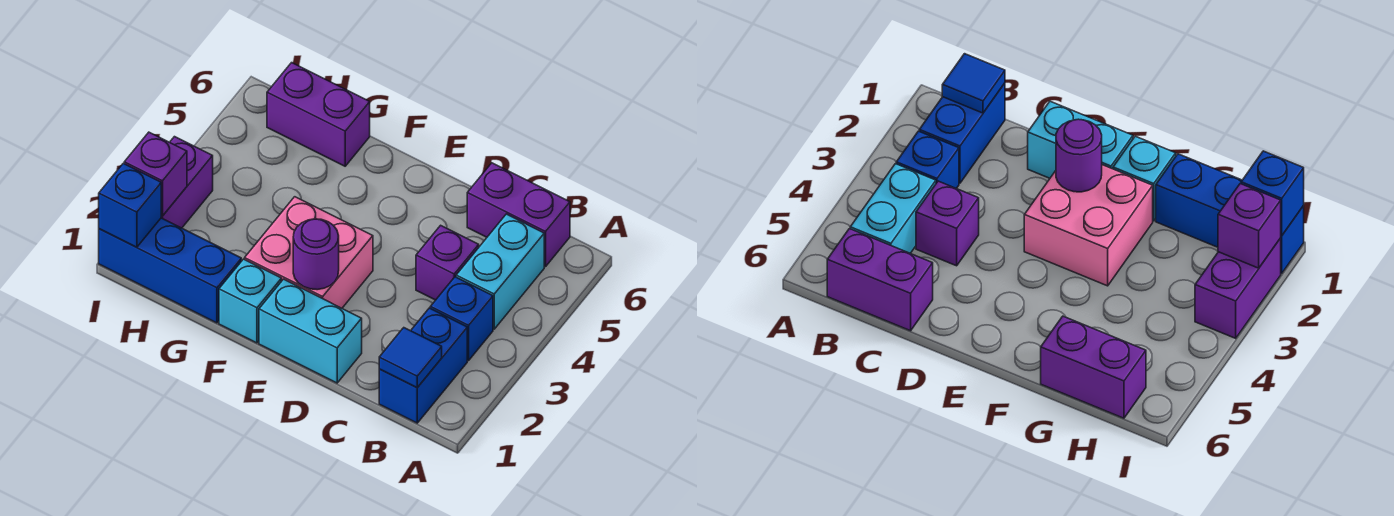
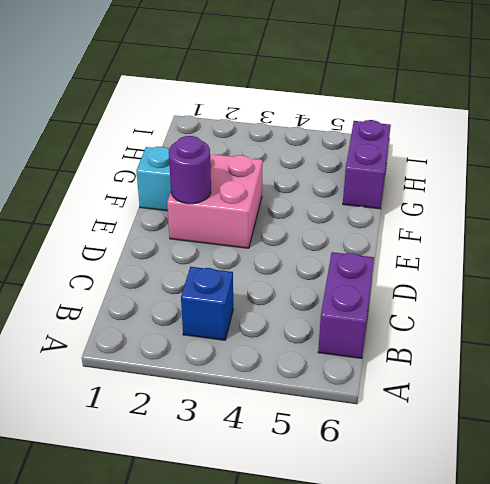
none -> blue 1x2 brick [379,308,467,423]
none -> cyan 1x2 brick [456,214,544,329]
none -> purple 1x1 brick [416,225,479,300]

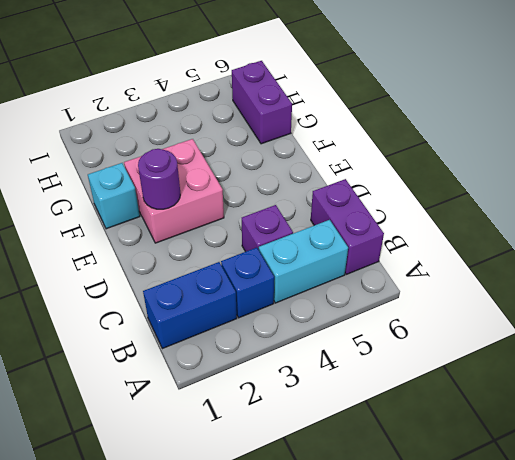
none -> cyan 1x2 brick [259,279,362,383]
none -> blue 1x3 brick [99,218,241,323]
none -> purple 1x2 brick [161,137,213,228]

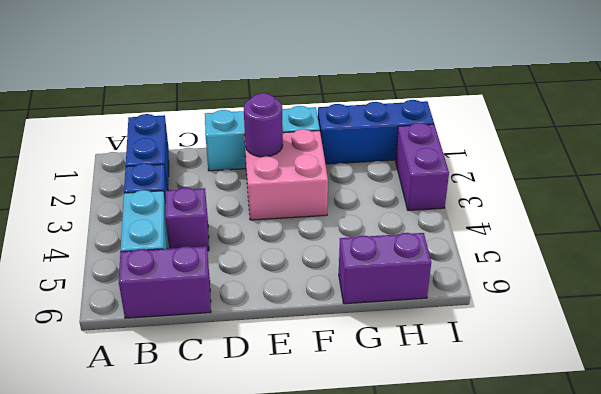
none -> blue 1x1 tile [379,328,442,388]
none -> blue 1x1 brick [99,163,161,247]
none -> purple 1x1 brick [124,132,187,216]

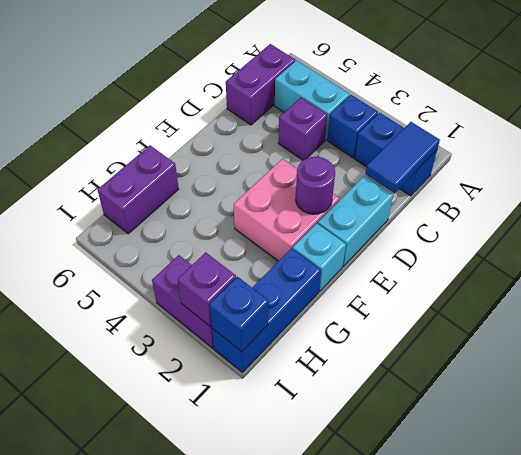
blue 1x2 tile [366,122,440,193] -> blue 1x1 tile [379,328,442,388]

